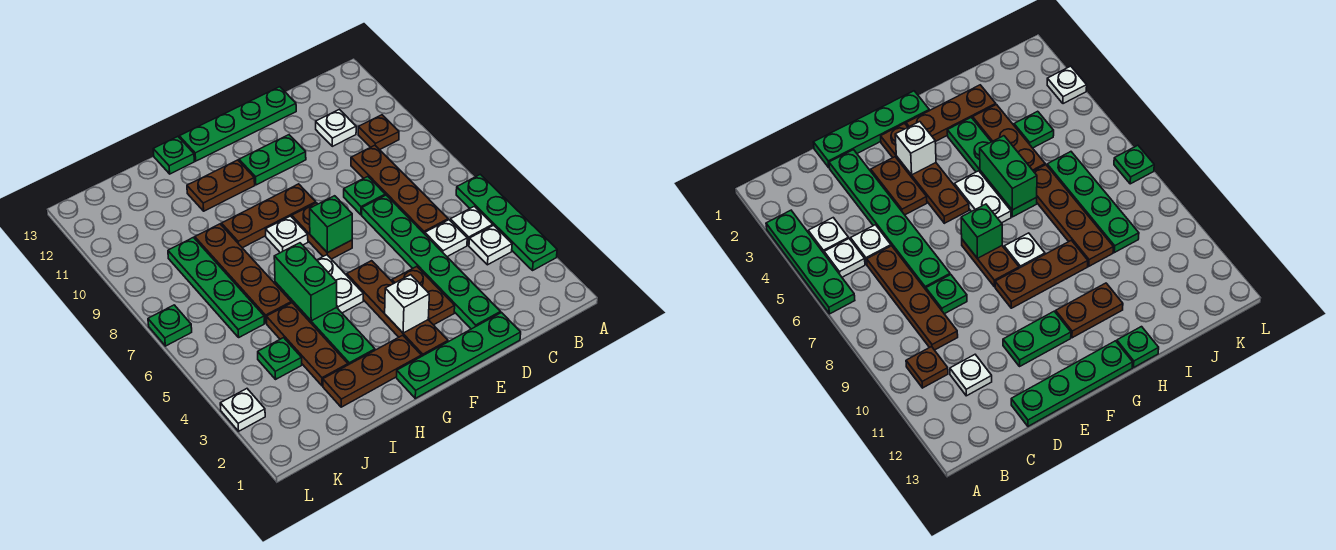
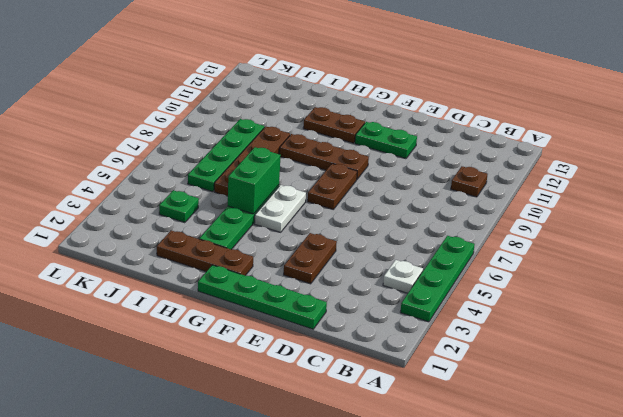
none -> white 1x1 plate [450,206,493,245]
none -> white 1x1 plate [425,220,467,257]
none -> brown 1x4 plate [351,145,448,234]
none -> white 1x1 plate [316,109,356,146]

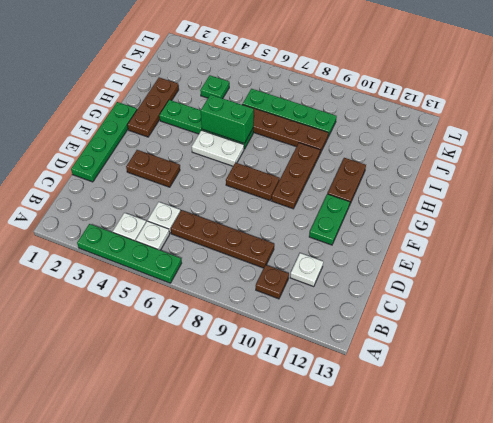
none -> green 1x6 plate [362,195,501,329]
none -> green 1x1 plate [344,177,385,215]
none -> green 1x4 plate [179,87,296,161]
none -> brown 1x4 plate [347,261,448,356]

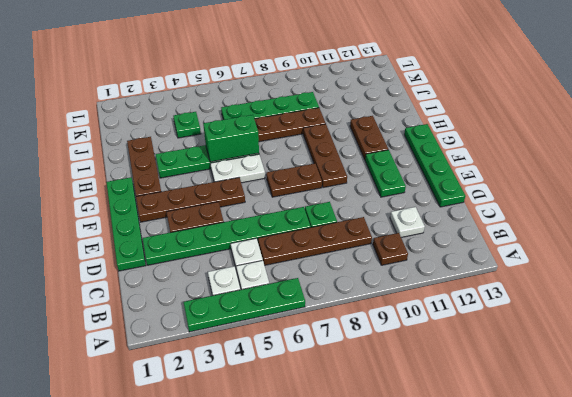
none -> white 1x1 plate [266,216,308,253]
none -> green 1x1 plate [153,137,194,174]
none -> brown 1x3 plate [266,303,348,386]
none -> white 1x1 plate [220,389,265,431]

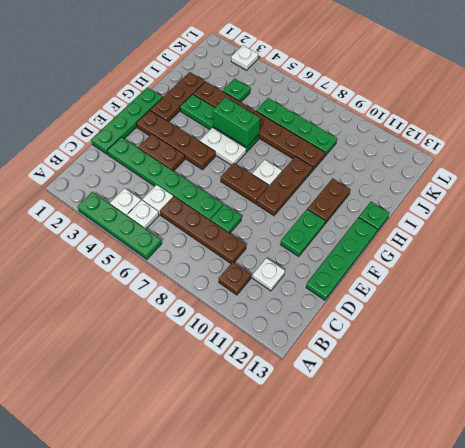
none -> green 1x1 plate [148,305,192,346]
none -> white 1x1 brick [385,275,429,333]
none -> green 1x1 brick [310,196,352,253]

